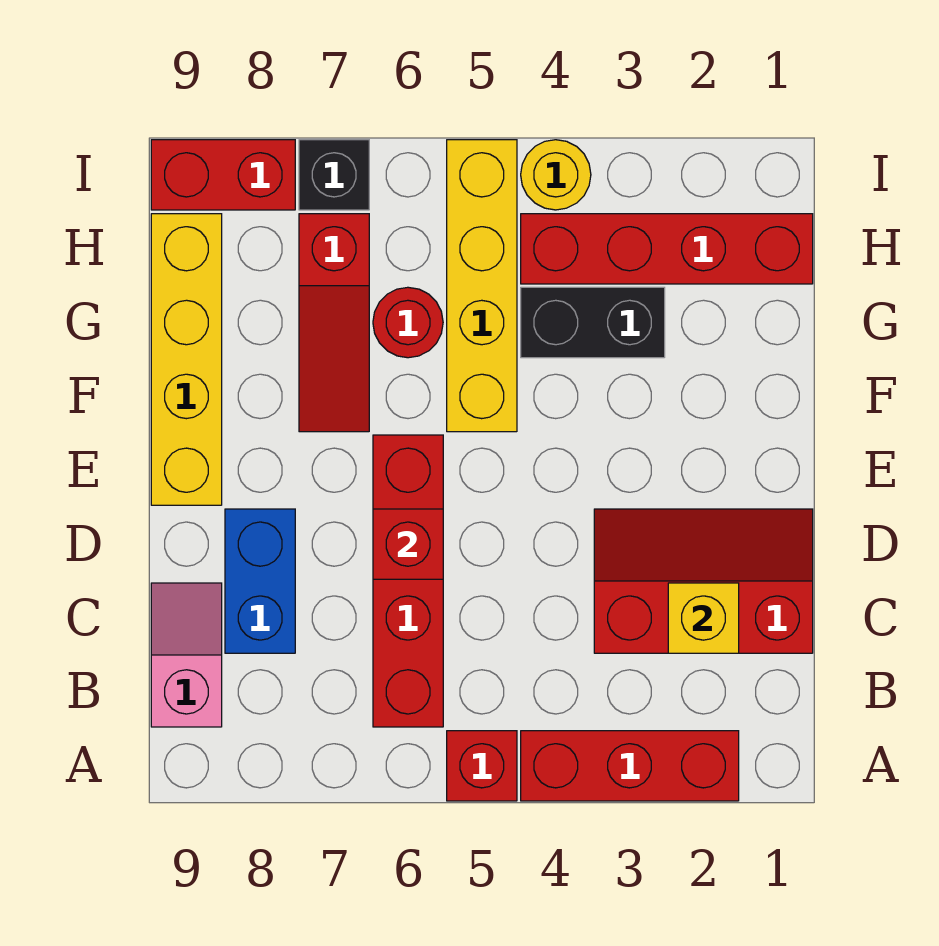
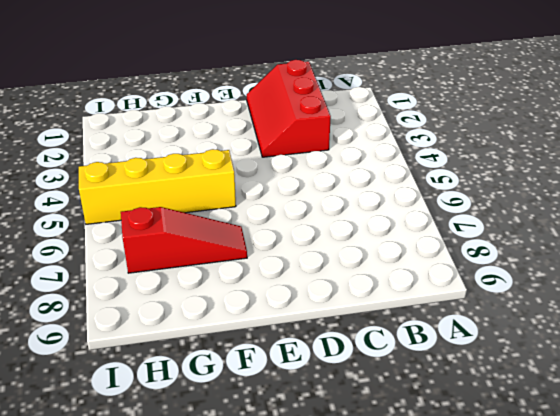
none -> red 1x3 brick [521,731,739,801]
none -> red 1x1 brick [447,731,517,801]
none -> red 1x4 brick [373,435,443,727]

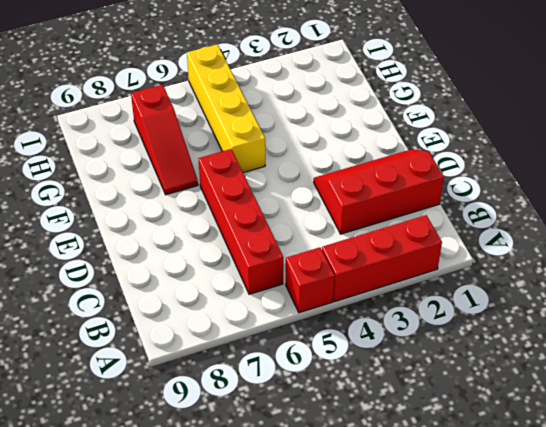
none -> pink 1x2 slope [151,583,222,727]
none -> blue 1x2 brick [225,509,295,653]
none -> yellow 1x4 brick [151,214,222,505]

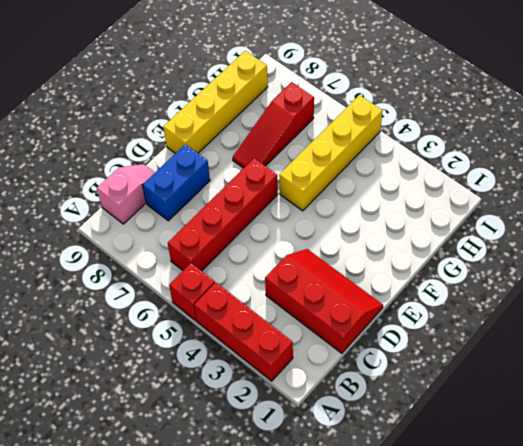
none -> black 1x2 brick [521,287,665,358]
none -> red 1x1 round brick [373,287,443,358]
none -> red 1x4 brick [521,214,813,284]

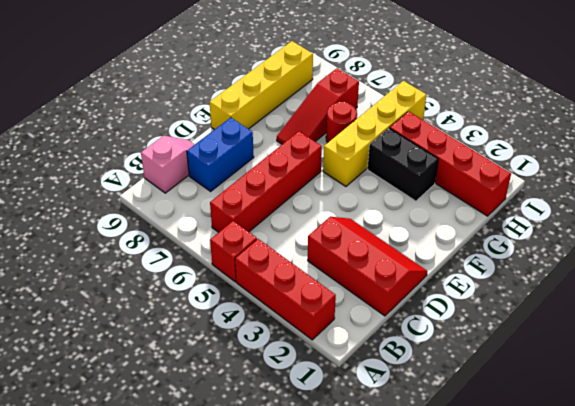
none -> yellow 1x1 round brick [521,140,591,210]
none -> black 1x1 brick [299,140,369,210]
none -> red 1x2 brick [151,140,295,210]

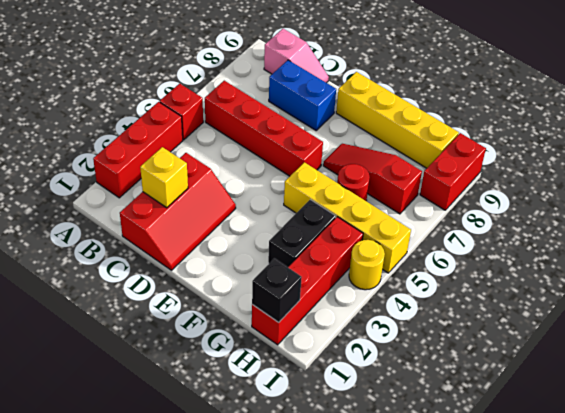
black 1x1 brick [252,258,302,322] -> black 1x1 brick moved to [299,140,369,210]
none -> red 1x1 brick [373,509,443,579]

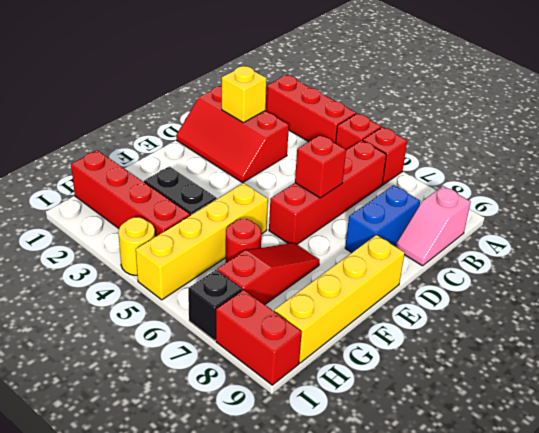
red 1x1 brick [363,127,407,185] -> none

